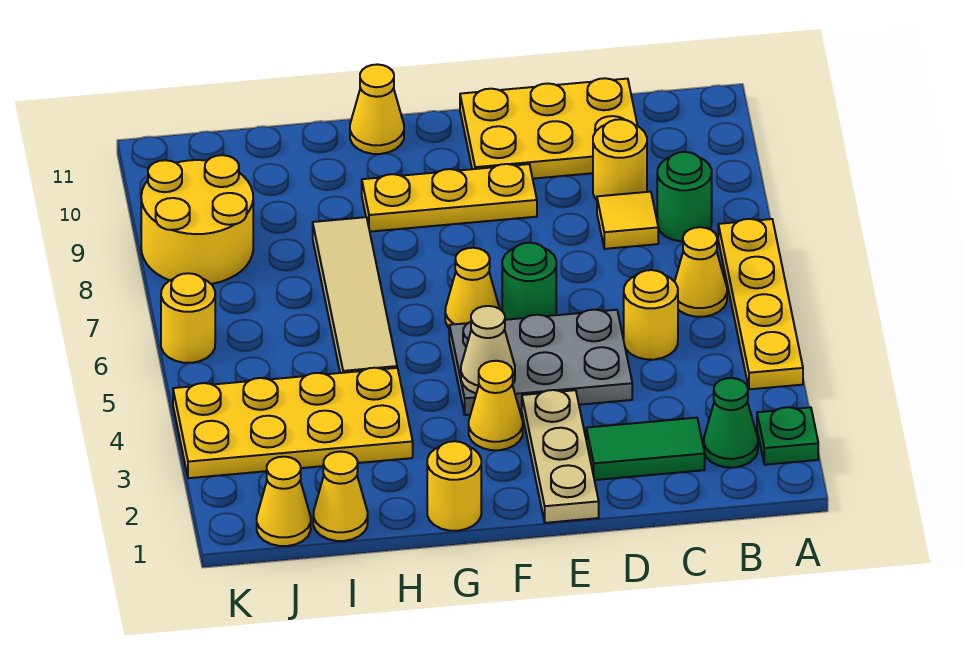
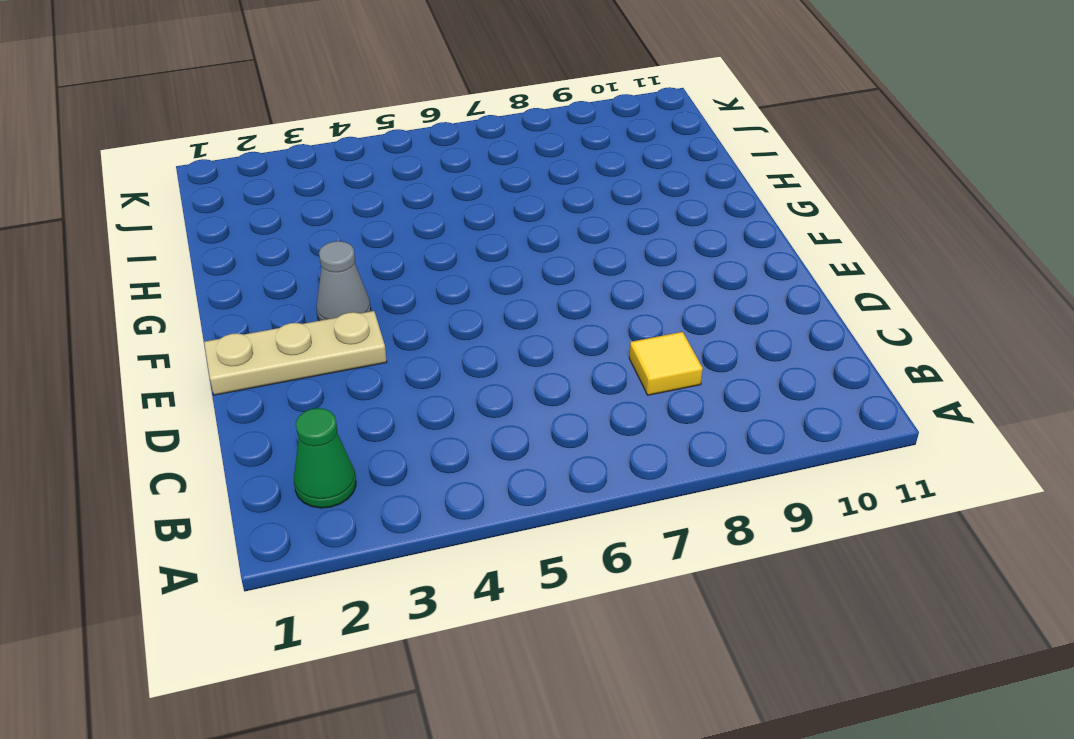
grey 1x1 cone [317,241,371,321] -> yellow 1x1 cone [469,361,523,450]
none -> green 1x1 plate [757,407,818,465]
none -> yellow 1x4 plate [718,219,803,389]
none -> yellow 1x1 cone [675,227,727,317]

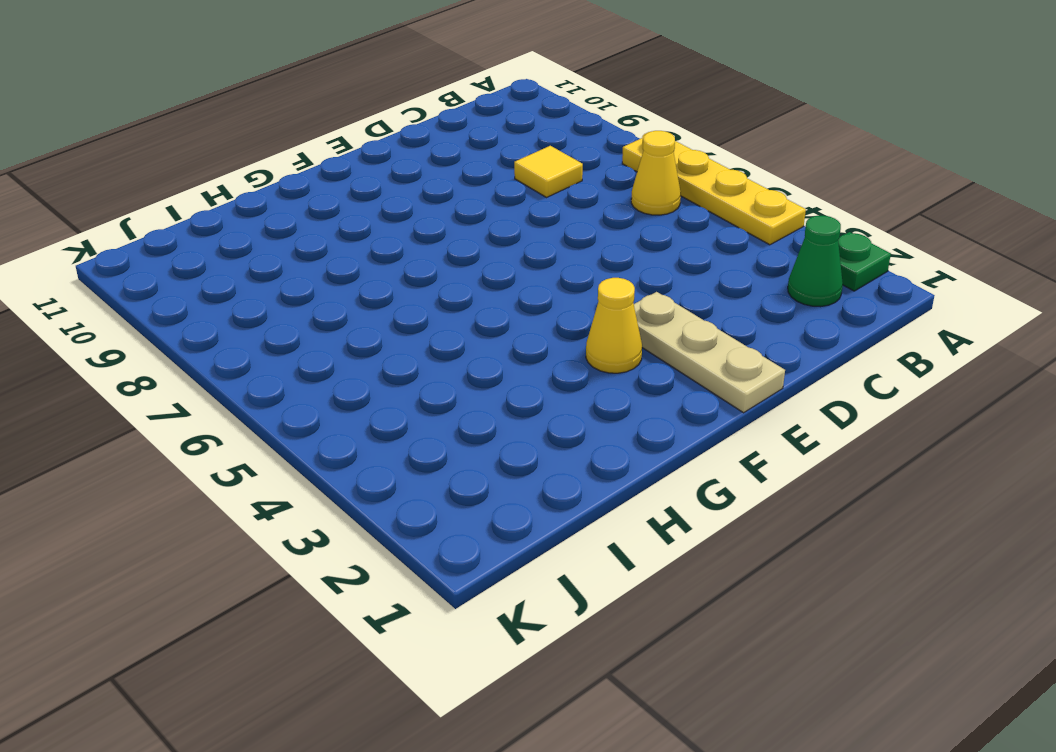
none -> green 1x1 round brick [657,152,712,241]
none -> green 1x2 tile [586,418,705,480]
none -> yellow 1x1 round brick [624,270,678,360]

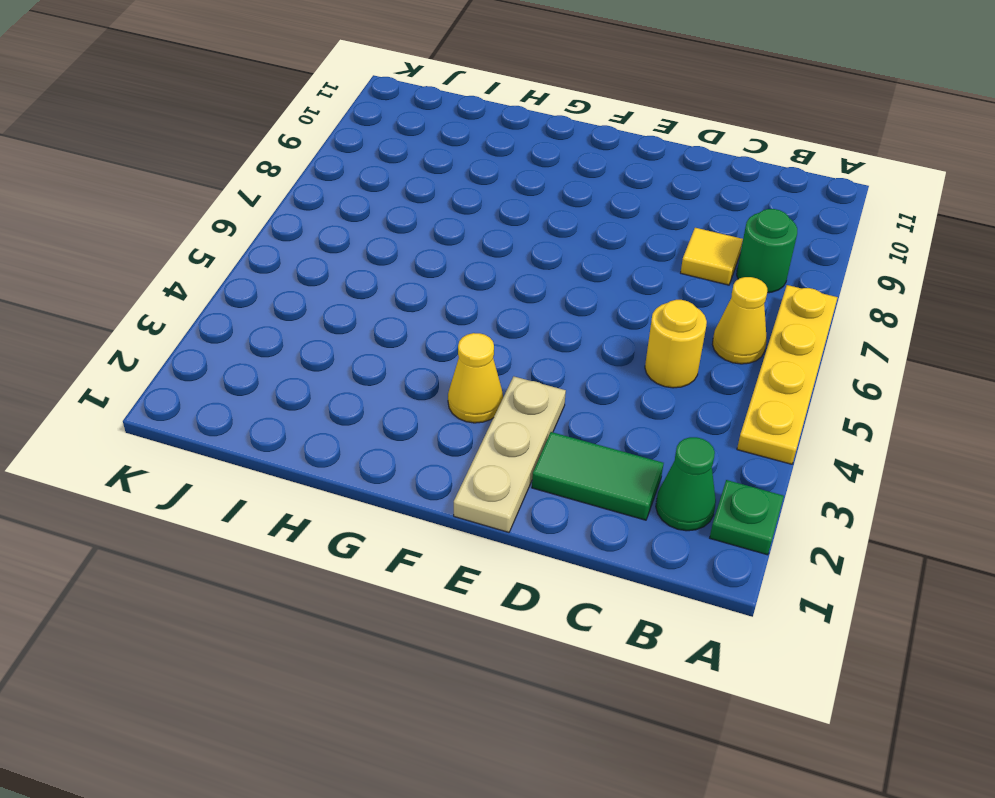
none -> yellow 1x1 round brick [593,119,647,200]
none -> yellow 2x3 plate [460,78,637,179]
none -> grey 2x3 plate [449,310,632,415]

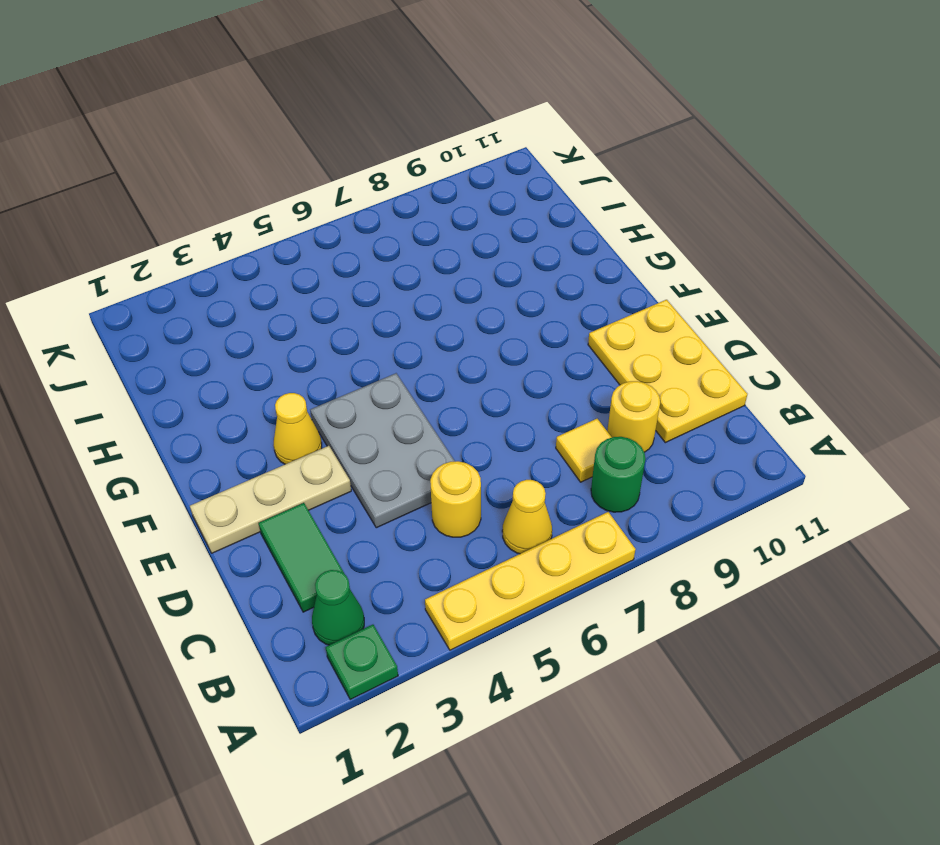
none -> green 1x1 round brick [502,243,556,320]
none -> yellow 1x3 plate [362,164,537,232]
none -> yellow 1x1 cone [445,248,500,328]

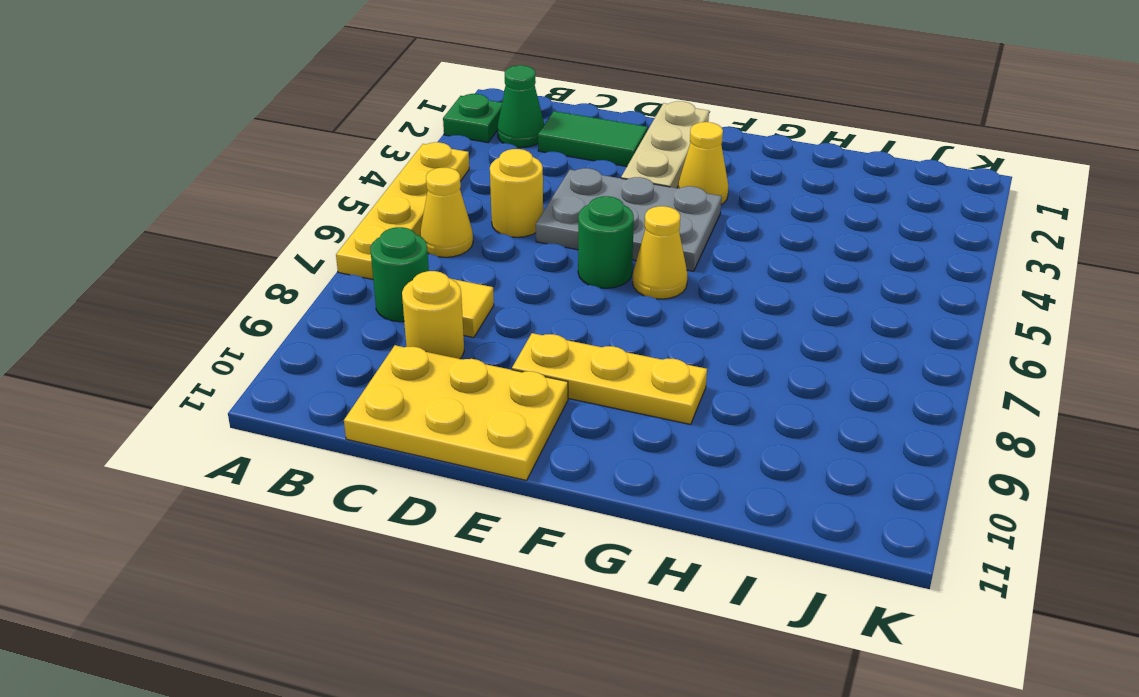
none -> yellow 1x1 round brick [427,441,481,531]
none -> yellow 1x1 cone [350,64,404,154]
none -> yellow 2x4 plate [173,368,413,478]

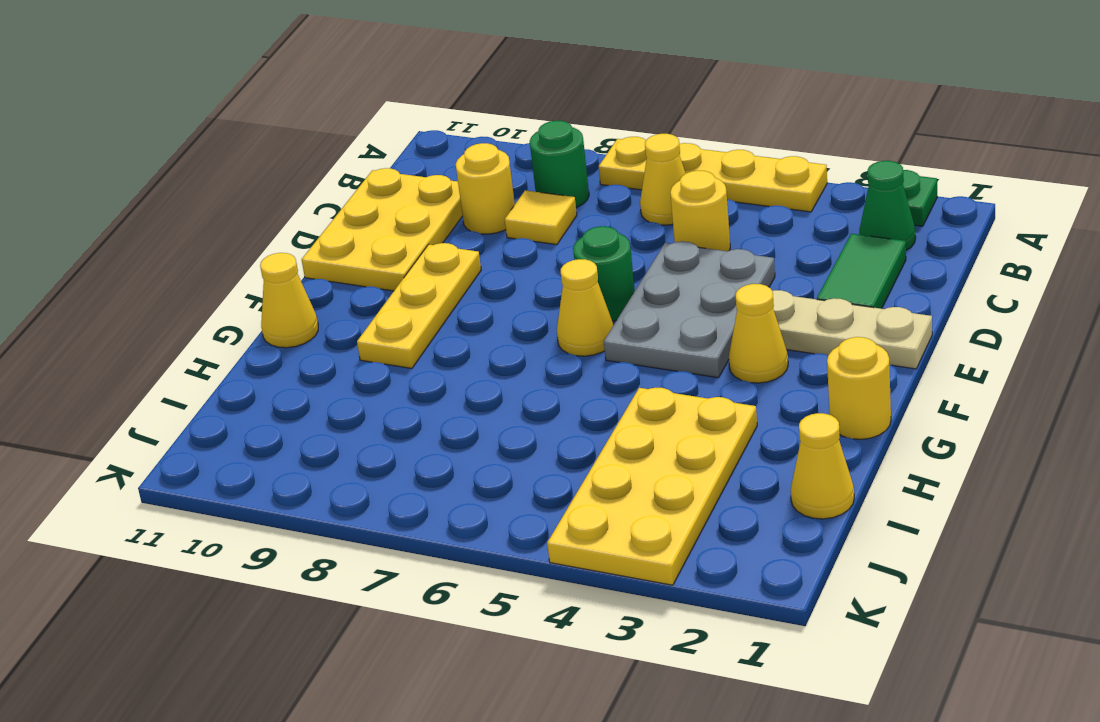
none -> tan 1x4 tile [313,217,397,373]
none -> yellow 1x1 cone [257,457,311,546]
none -> yellow 2x2 round brick [141,155,253,284]

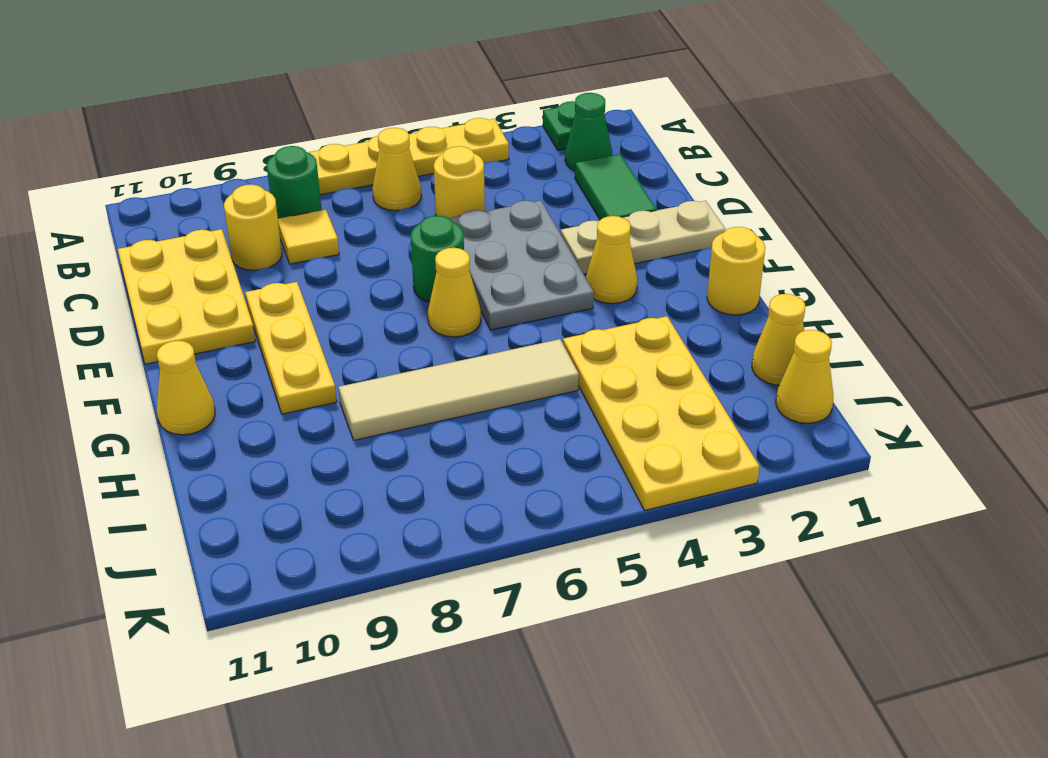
none -> yellow 2x2 round brick [141,155,253,284]
none -> yellow 1x1 round brick [161,273,215,363]
none -> tan 1x1 cone [461,306,515,394]

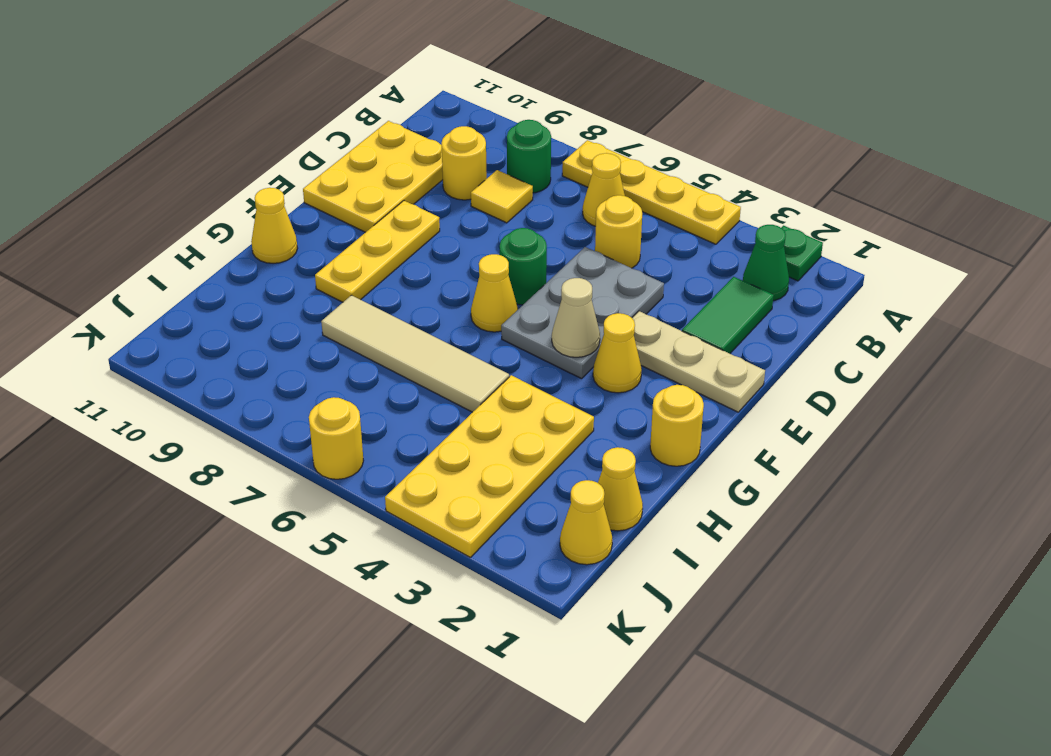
none -> yellow 2x2 round brick [141,155,253,284]

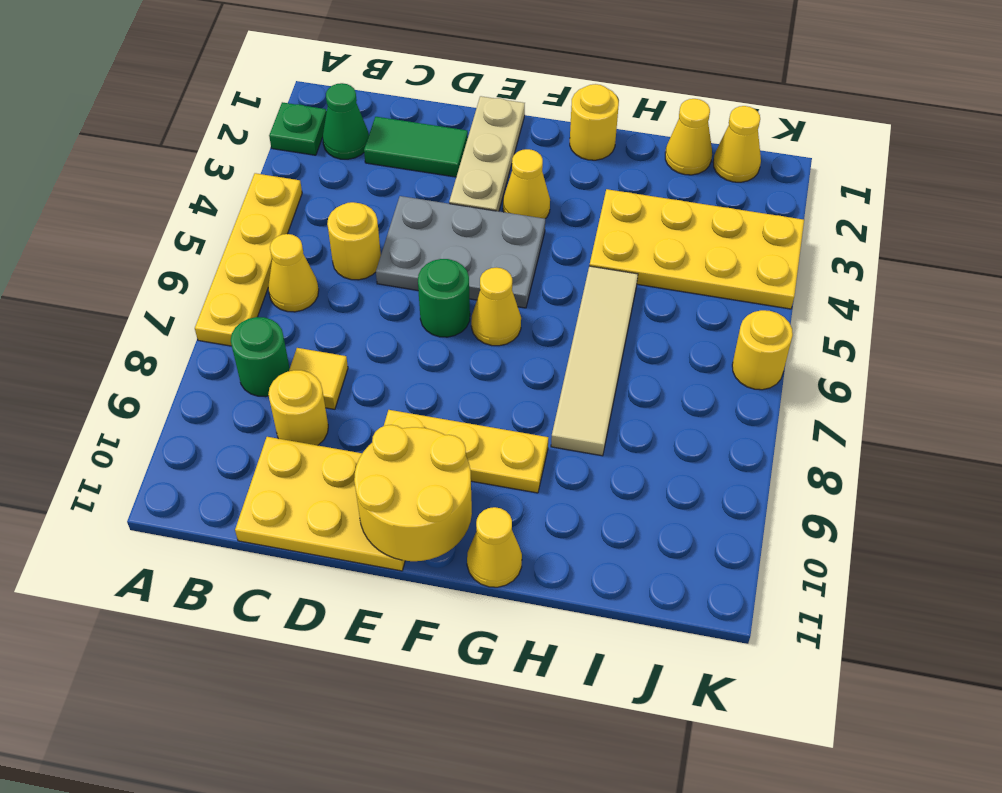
yellow 2x2 round brick [354,425,472,561] -> yellow 2x2 round brick moved to [141,155,253,284]
none -> tan 1x1 cone [461,306,515,394]

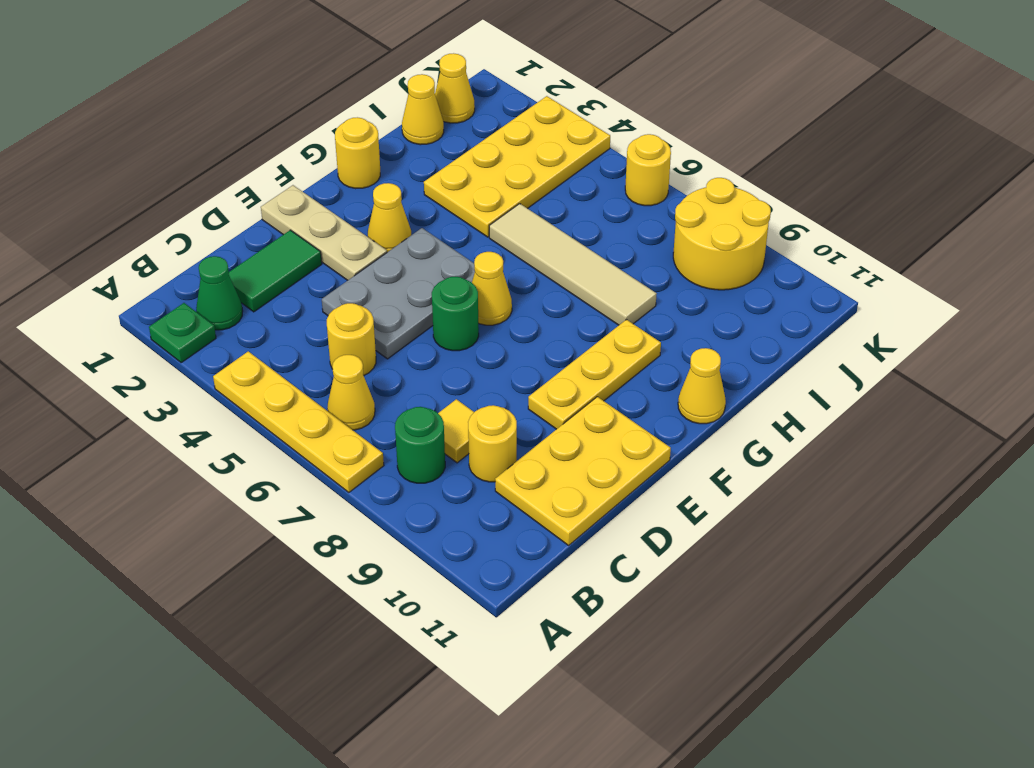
none -> tan 1x1 cone [461,306,515,394]

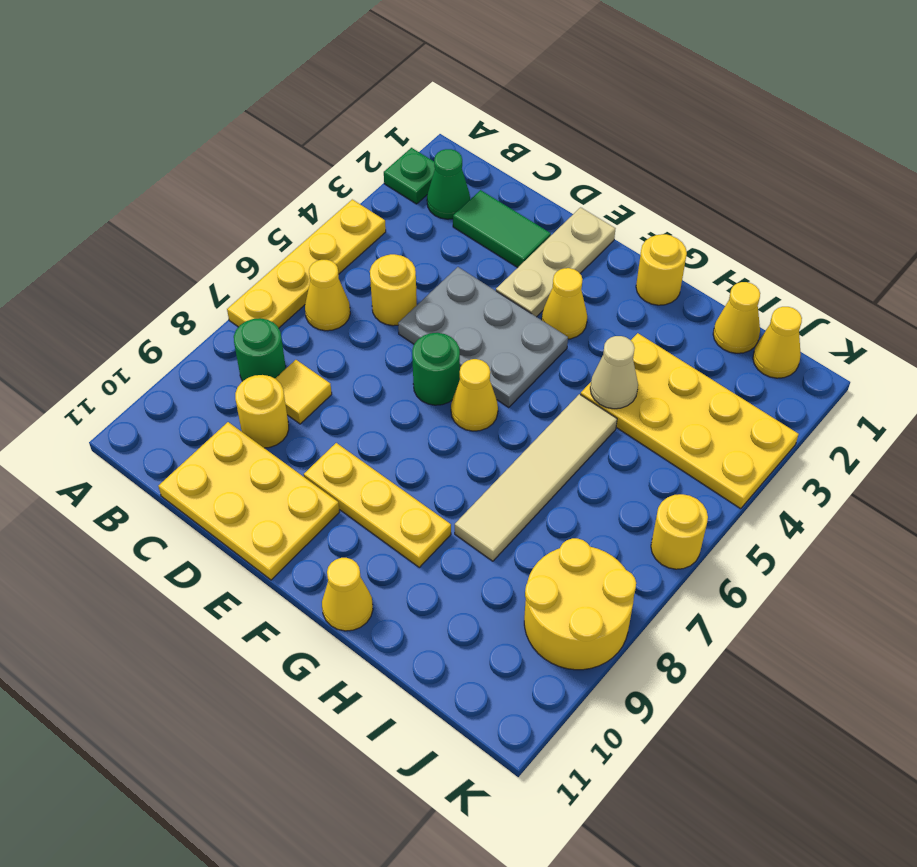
tan 1x1 cone [590,336,638,409] -> tan 1x1 cone moved to [461,306,515,394]

